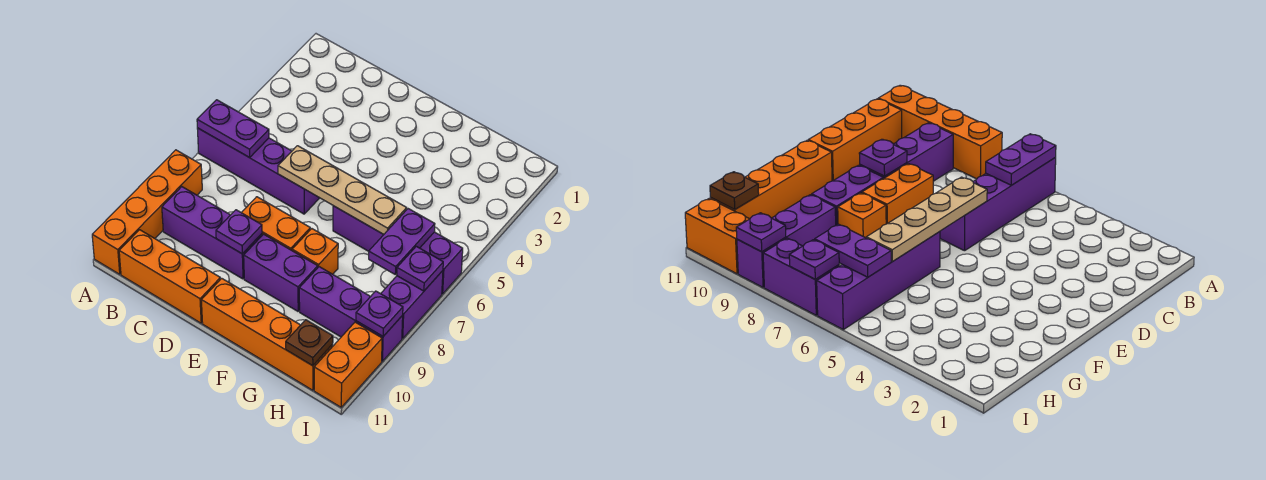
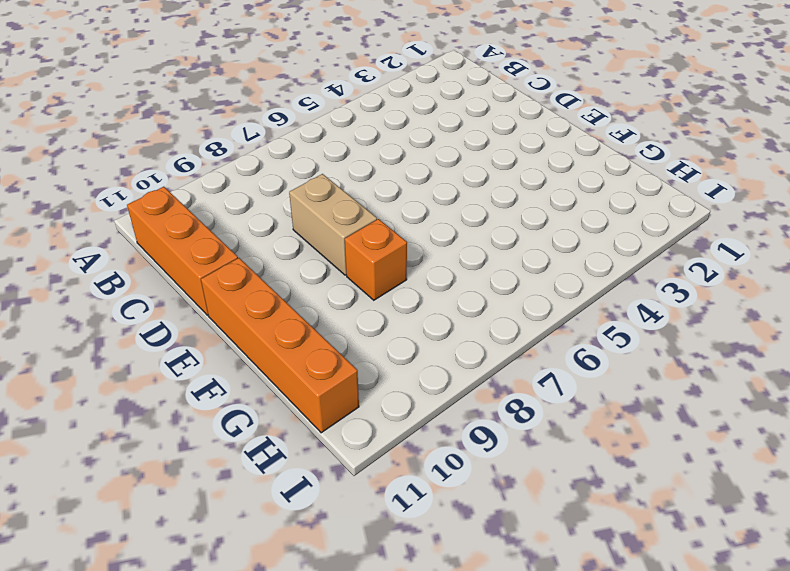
tan 1x2 brick [289,174,377,275] -> orange 1x2 brick [241,197,310,250]
none -> purple 1x4 brick [197,128,319,214]
none -> orange 1x4 brick [92,150,202,274]
none -> purple 1x3 brick [162,187,262,279]

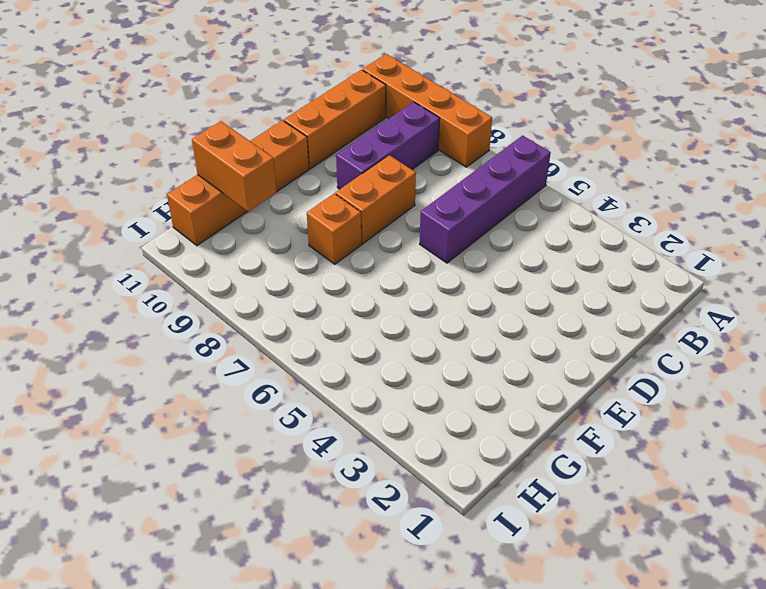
orange 1x2 brick [192,121,277,212] -> orange 1x2 brick moved to [314,322,382,407]
none -> purple 1x2 brick [244,234,318,311]
none -> purple 1x4 brick [333,206,463,294]
none -> purple 1x3 brick [299,267,403,361]

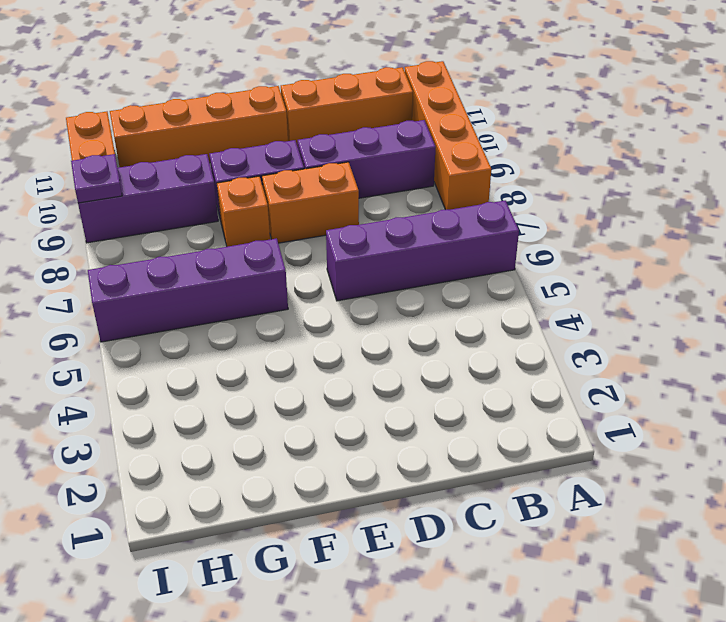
none -> purple 1x2 brick [381,271,443,338]
none -> purple 1x2 plate [197,100,269,158]
none -> tan 1x4 plate [278,146,407,235]

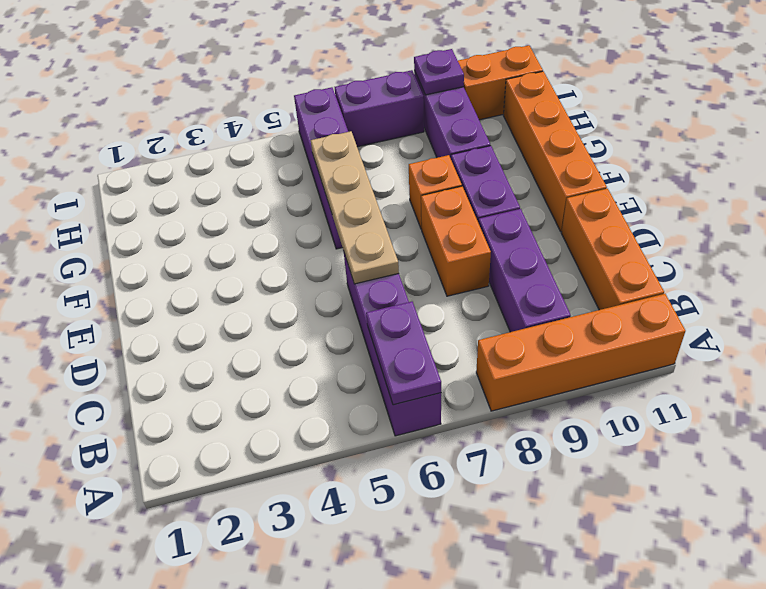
none -> purple 1x1 plate [216,210,262,254]
none -> purple 1x2 plate [369,209,435,274]
none -> brown 1x1 plate [286,320,333,366]

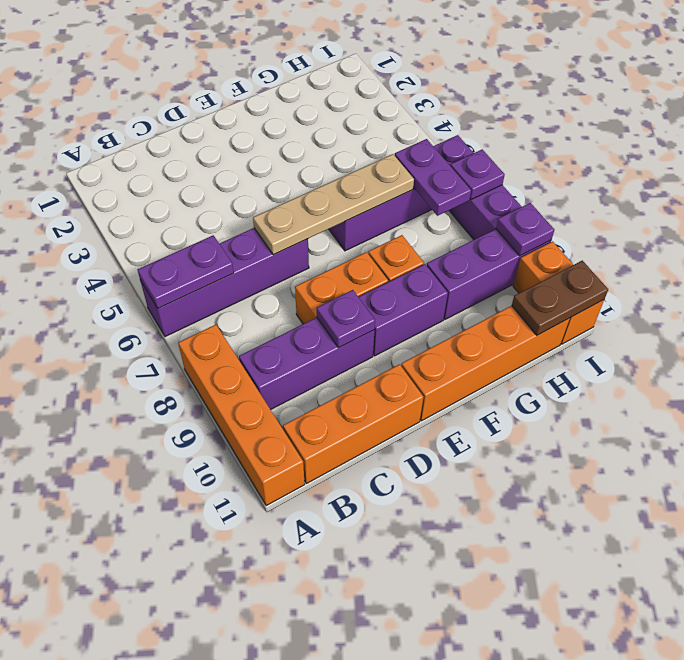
brown 1x2 plate [512,261,608,335] -> brown 1x1 plate [286,320,333,366]

